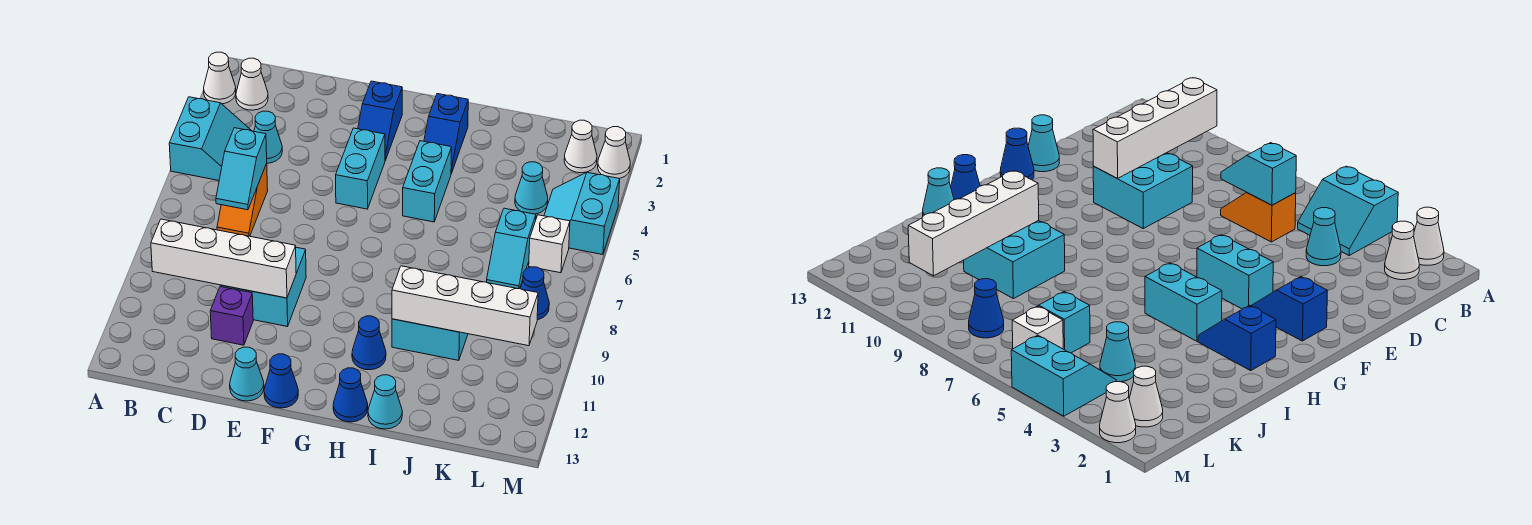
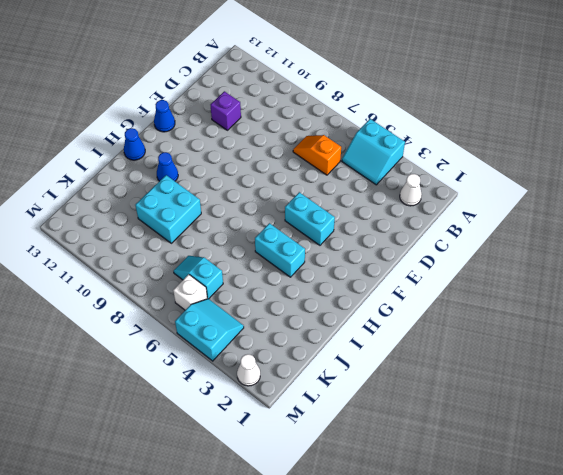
none -> white 1x1 cone [204,52,236,104]
none -> cyan 1x1 cone [254,111,282,163]
none -> cyan 2x2 brick [220,247,306,327]

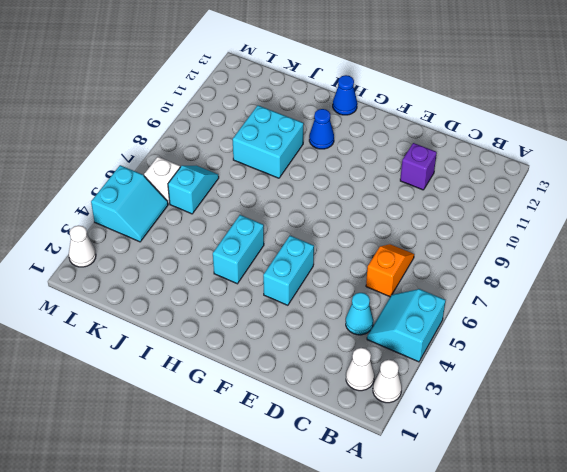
none -> cyan 2x2 brick [220,247,306,327]
none -> cyan 1x1 cone [230,347,264,401]
none -> blue 1x2 slope [358,81,402,160]

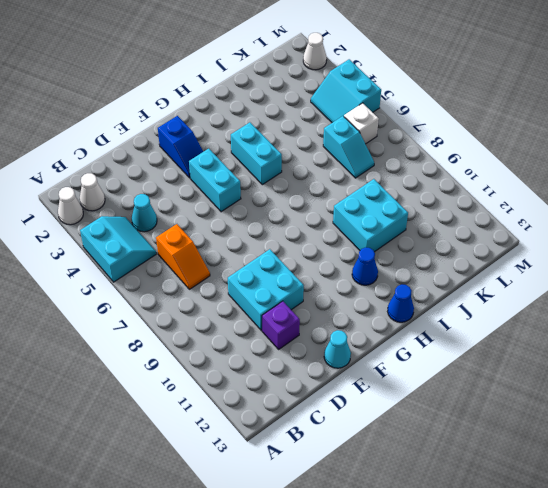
none -> blue 1x1 cone [264,354,298,408]
none -> blue 1x2 slope [424,94,468,174]
none -> cyan 1x1 cone [368,375,402,429]

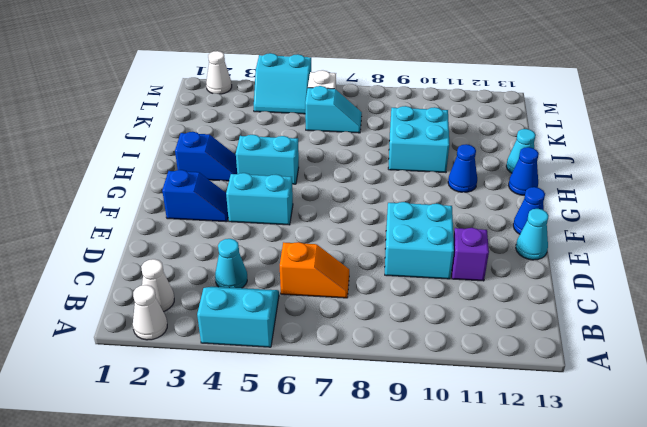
none -> cyan 1x1 cone [515,162,548,214]
none -> white 1x1 cone [564,120,597,173]
none -> blue 1x1 cone [520,267,549,320]

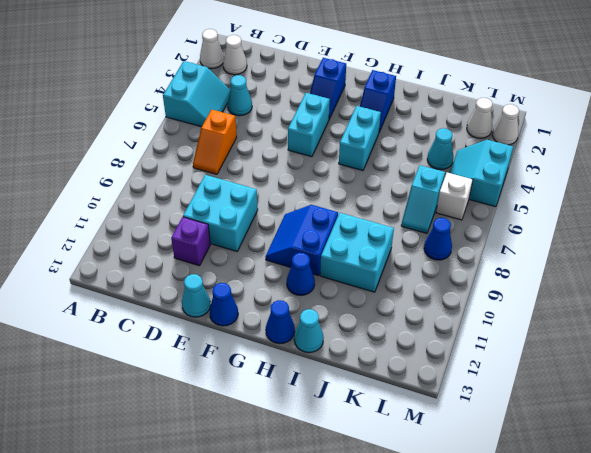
blue 2x2 slope [265,205,338,276] -> none
none -> white 1x4 brick [151,219,296,298]
none -> cyan 1x2 slope [216,128,267,210]
none -> white 1x4 brick [392,266,538,346]

